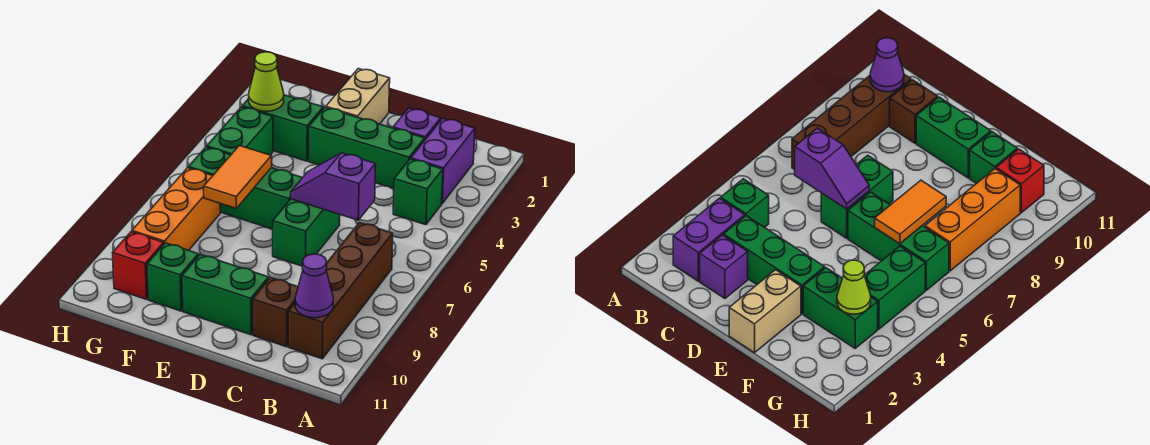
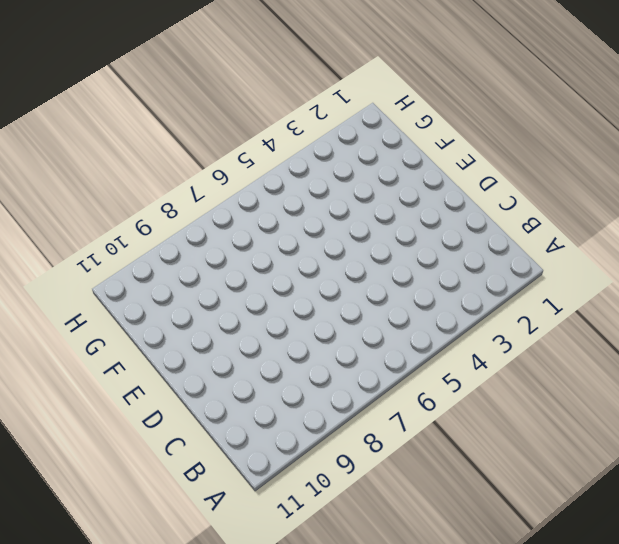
none -> purple 1x2 brick [411,118,475,203]
none -> green 1x1 brick [393,159,443,225]
none -> brown 1x4 brick [288,223,393,359]

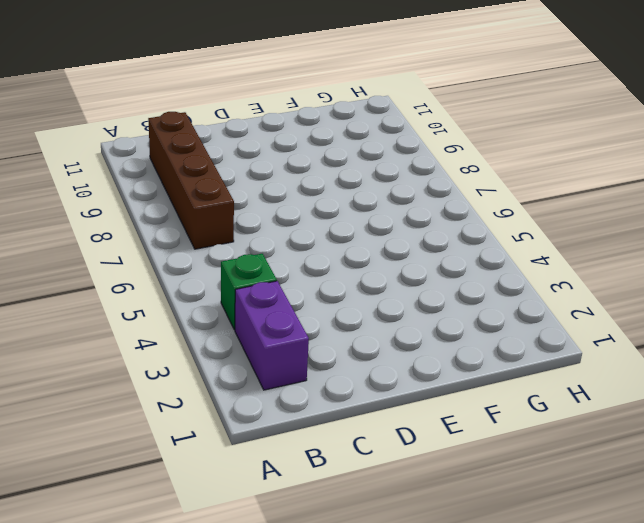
none -> purple 1x1 brick [393,108,441,139]
none -> green 1x3 brick [309,107,425,188]
none -> brown 1x1 brick [253,278,298,347]

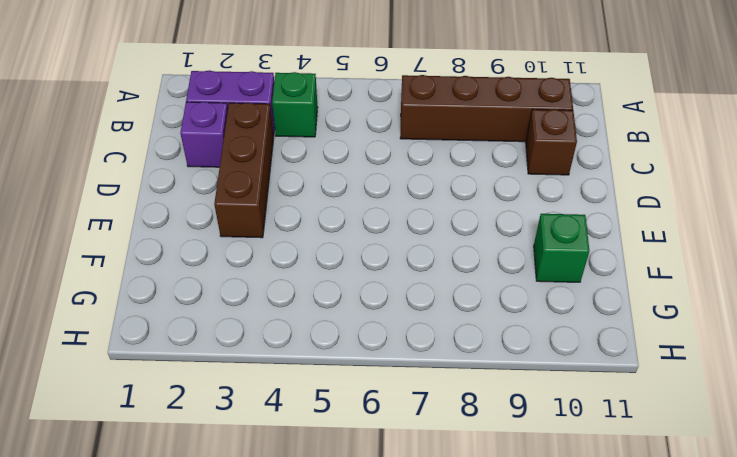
brown 1x3 brick [214,103,274,238] -> green 1x3 brick [309,107,425,188]
none -> green 1x2 brick [273,199,340,266]
none -> green 1x2 brick [182,254,269,335]
none -> tan 1x2 brick [326,69,390,124]

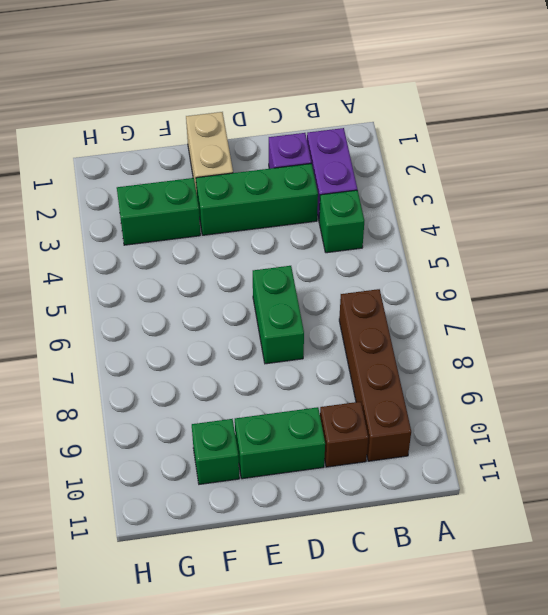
none -> green 1x3 brick [188,147,302,229]
none -> green 1x2 brick [207,107,273,155]
none -> orange 1x3 brick [132,168,220,250]

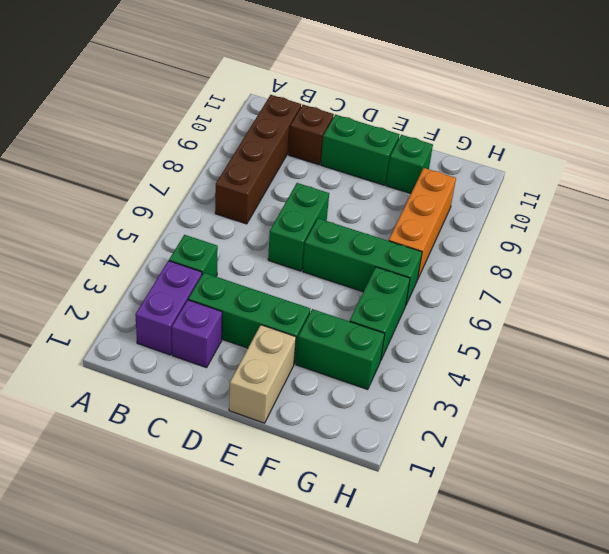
none -> red 1x1 brick [113,232,164,299]
none -> purple 1x1 cone [295,254,333,318]
none -> purple 1x2 slope [291,153,376,220]

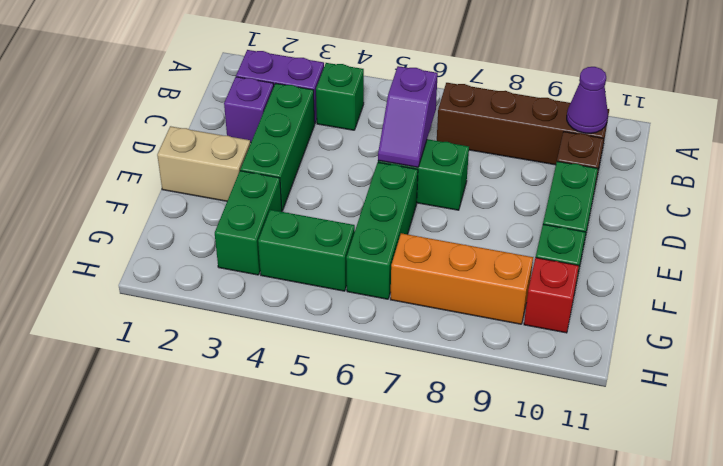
none -> orange 1x2 tile [204,146,272,208]
none -> lime 1x1 cone [249,52,284,111]

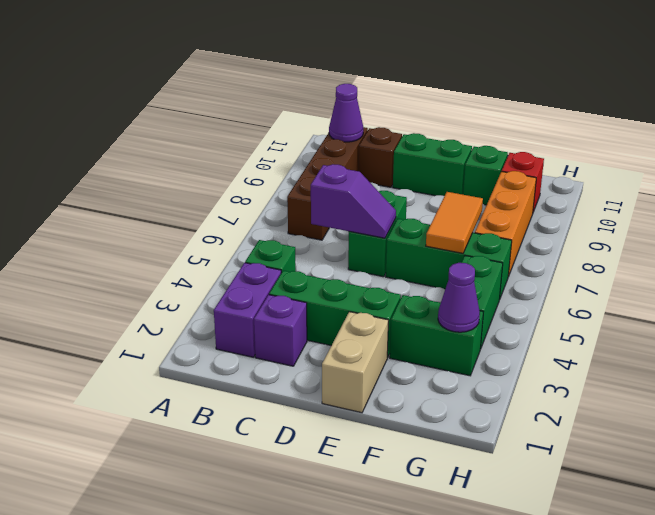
purple 1x1 cone [438,263,480,332] -> lime 1x1 cone [249,52,284,111]

